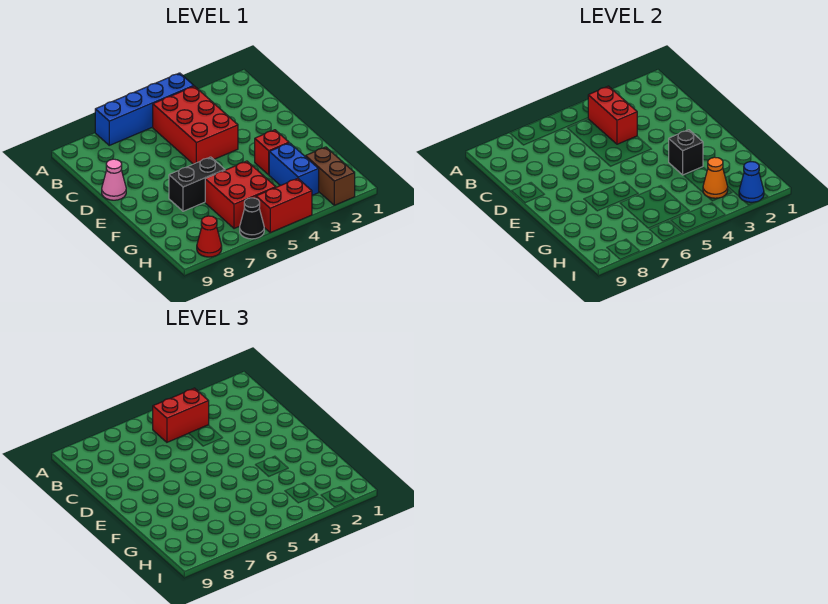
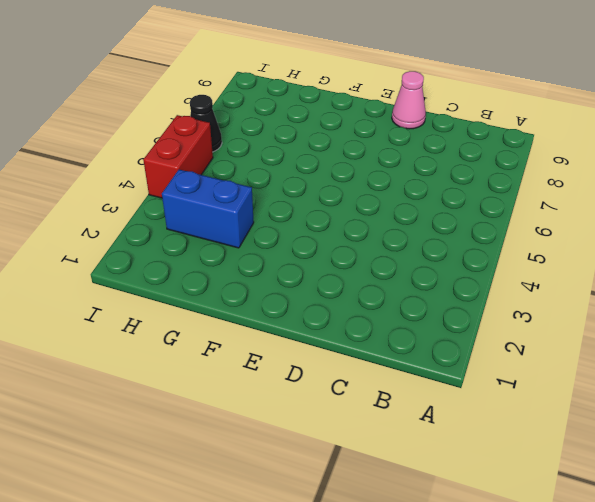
none -> blue 1x4 brick [95,73,194,145]
none -> red 2x3 brick [153,86,238,164]
none -> red 1x1 brick [255,130,289,175]

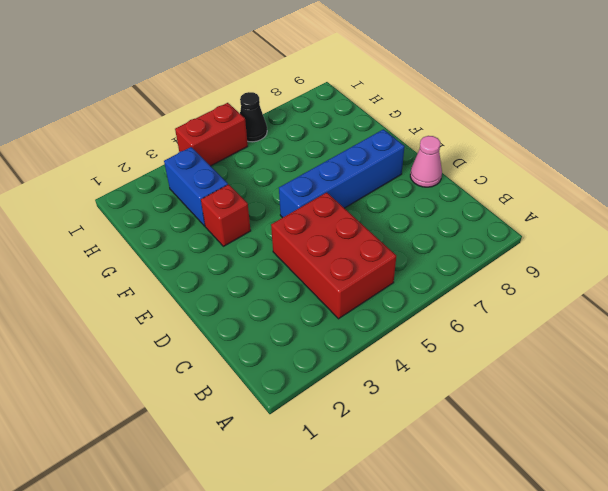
blue 1x4 brick [279,129,405,218] -> blue 1x4 brick moved to [95,73,194,145]
none -> black 1x2 brick [169,157,225,211]
none -> red 2x2 brick [205,161,276,229]
none -> brown 1x2 brick [306,147,355,205]

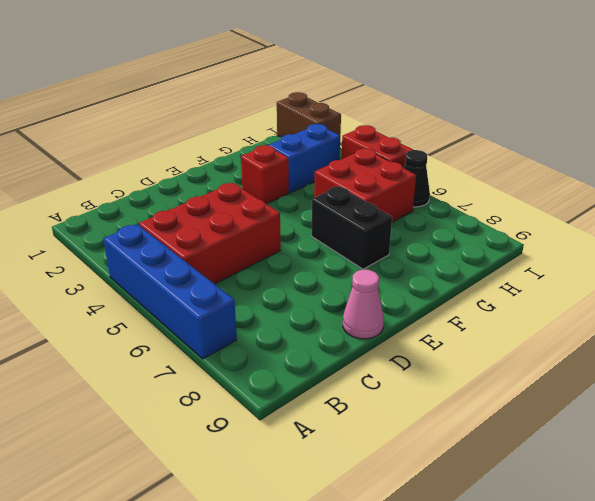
brown 1x2 brick [277,92,341,138] -> brown 1x2 brick turned to [306,147,355,205]
none -> red 1x1 cone [197,216,222,257]
none -> red 1x2 brick [588,86,637,144]
none -> black 1x1 brick [669,130,703,175]

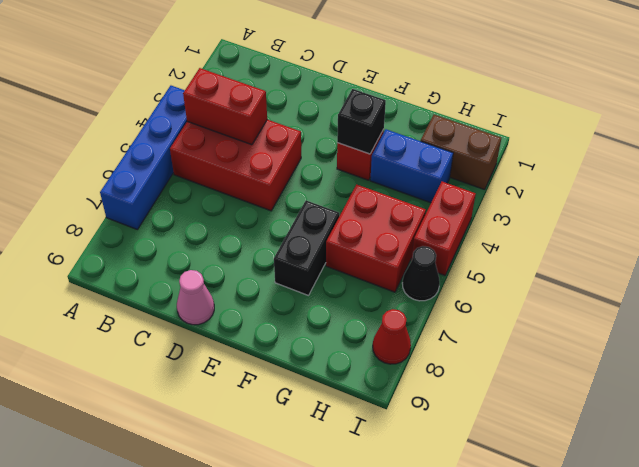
none -> orange 1x1 cone [703,157,728,198]
none -> blue 1x1 cone [739,162,764,202]
none -> red 1x2 brick [153,388,209,442]

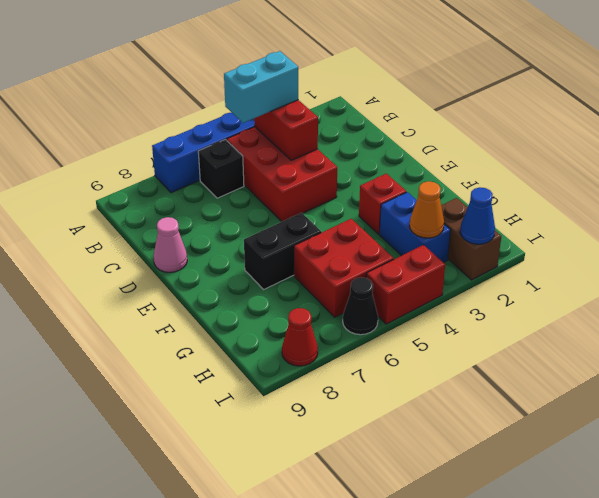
cyan 1x2 brick [224,51,298,123] -> red 1x2 brick [153,388,209,442]
black 1x1 brick [198,139,244,198] -> black 1x1 brick moved to [669,130,703,175]

